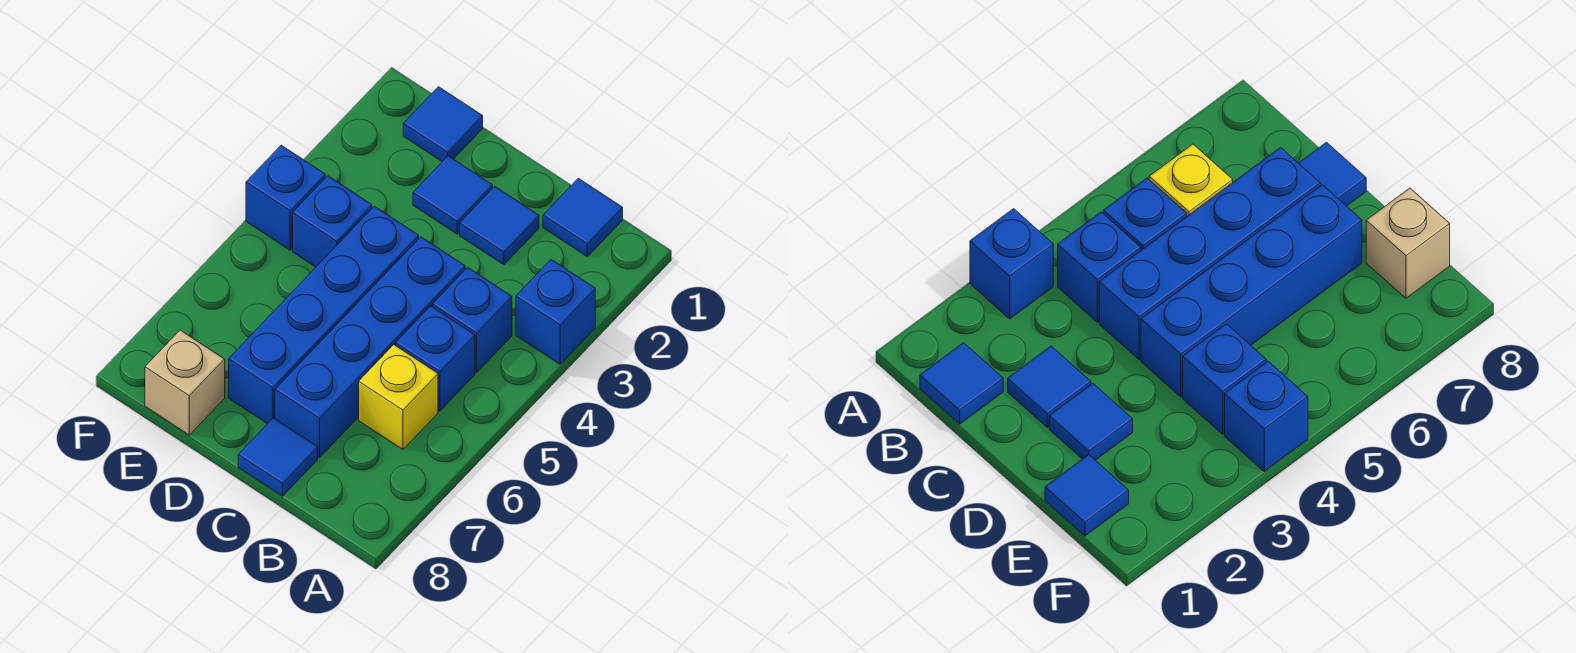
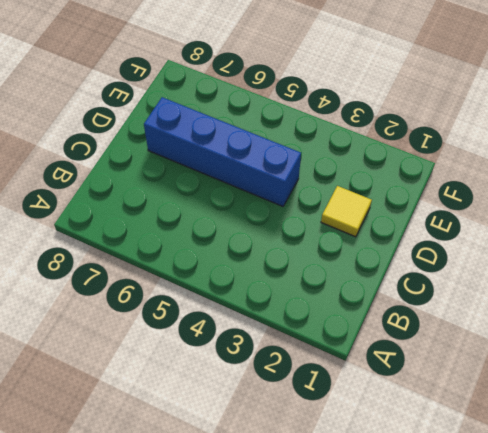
yellow 1x1 tile [321,186,372,237] -> blue 1x1 tile [413,156,493,234]
none -> blue 1x1 brick [516,260,595,364]
none -> blue 1x1 tile [543,178,623,257]
none -> blue 1x1 brick [432,267,512,372]

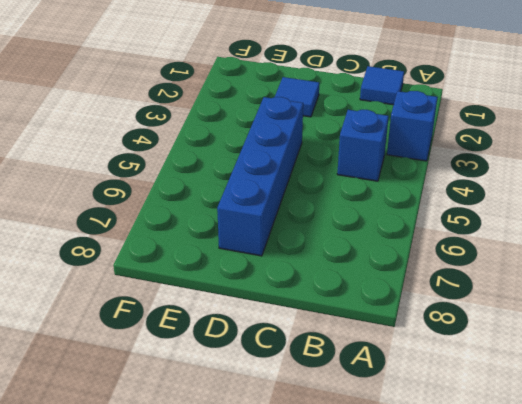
none -> blue 1x1 brick [396,306,475,411]
none -> yellow 1x1 brick [359,345,438,450]
none -> blue 1x1 tile [460,187,539,265]

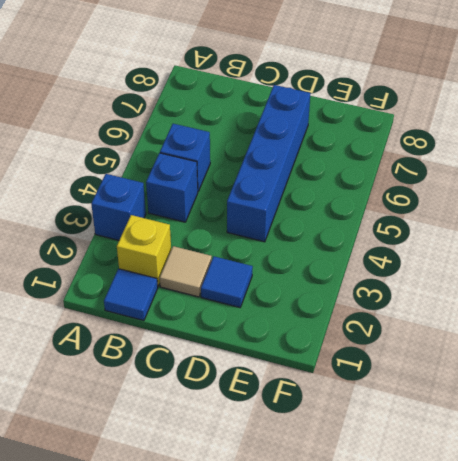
yellow 1x1 brick [117,215,171,286] -> yellow 1x1 brick moved to [359,345,438,450]
tan 1x1 tile [160,246,212,297] -> blue 1x1 tile [460,187,539,265]
none -> blue 1x4 brick [275,237,465,458]
none -> blue 1x1 tile [238,418,318,496]
none -> blue 1x1 tile [403,87,483,162]

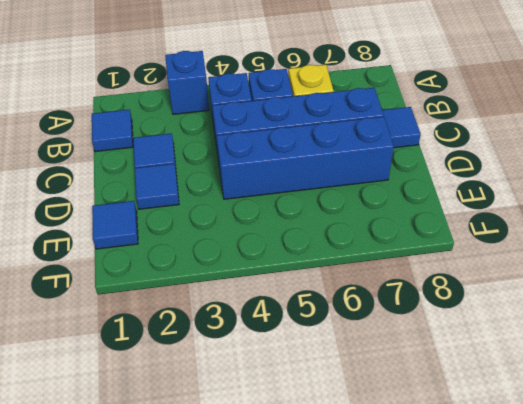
none -> blue 1x1 brick [293,176,372,267]
none -> tan 1x1 brick [145,330,225,435]
none -> blue 1x1 brick [246,145,325,250]

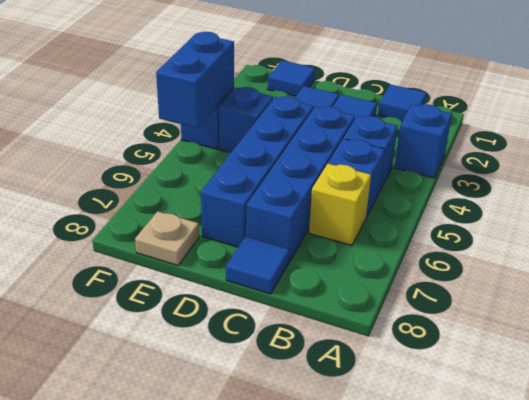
tan 1x1 plate [135,211,199,266] -> tan 1x1 brick [145,330,225,435]
blue 1x2 brick [156,32,234,128] -> none

